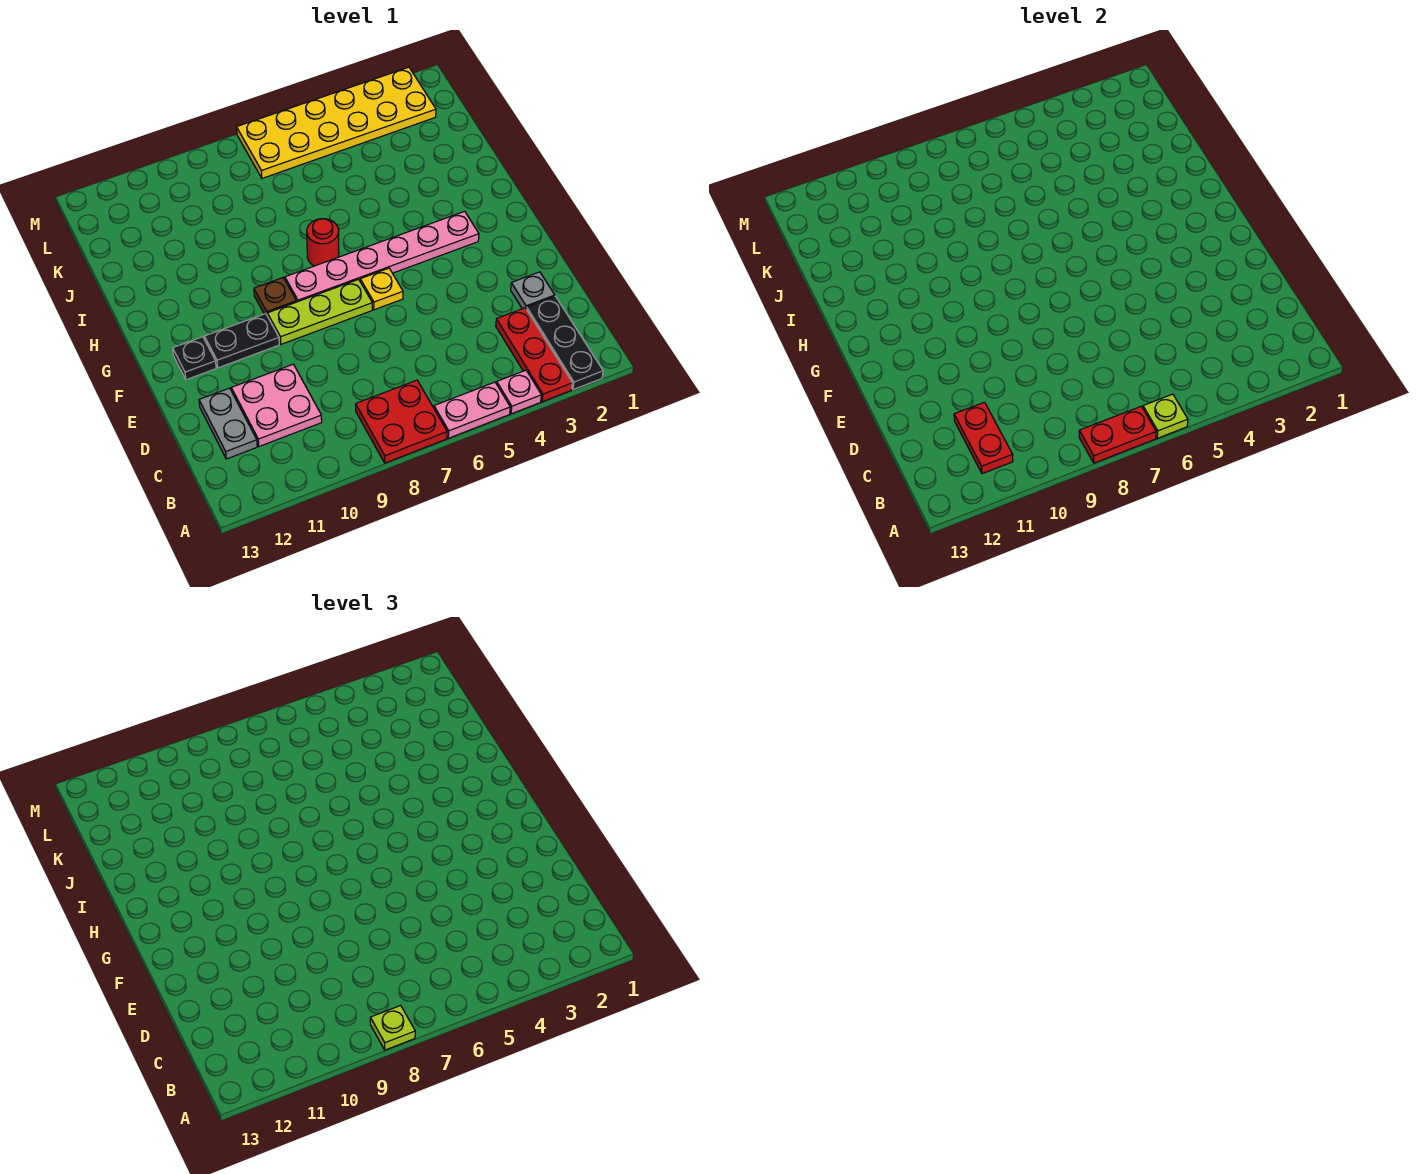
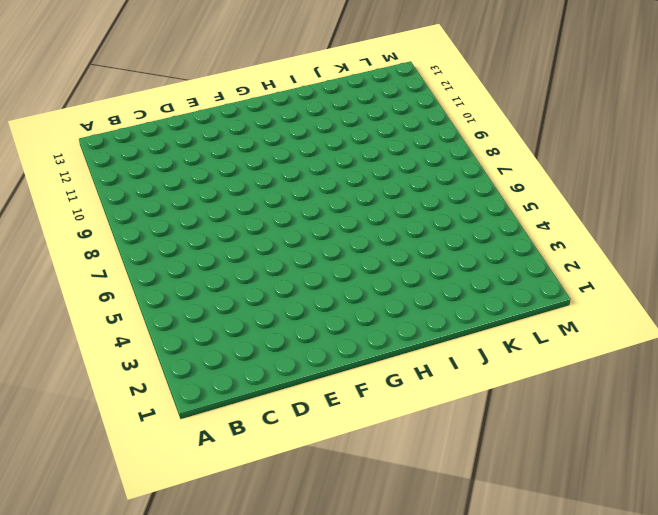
none -> black 1x3 plate [527,296,603,390]
none -> red 1x3 plate [496,308,572,402]
none -> pink 1x1 plate [497,370,541,414]

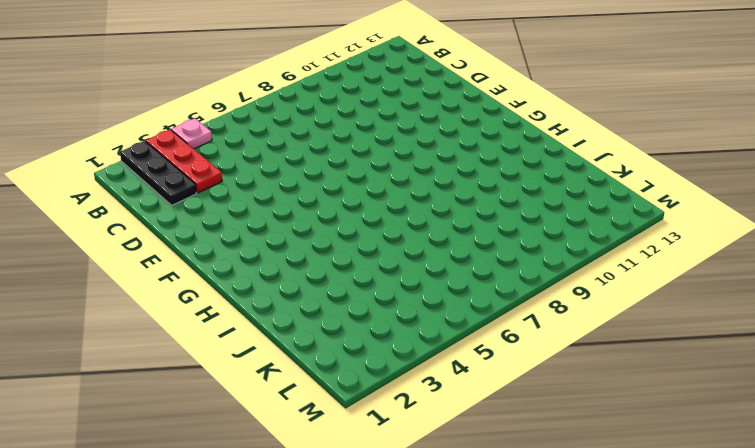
none -> pink 1x2 plate [434,382,510,438]
none -> red 2x2 plate [356,380,447,463]
none -> pink 2x2 plate [231,364,322,446]

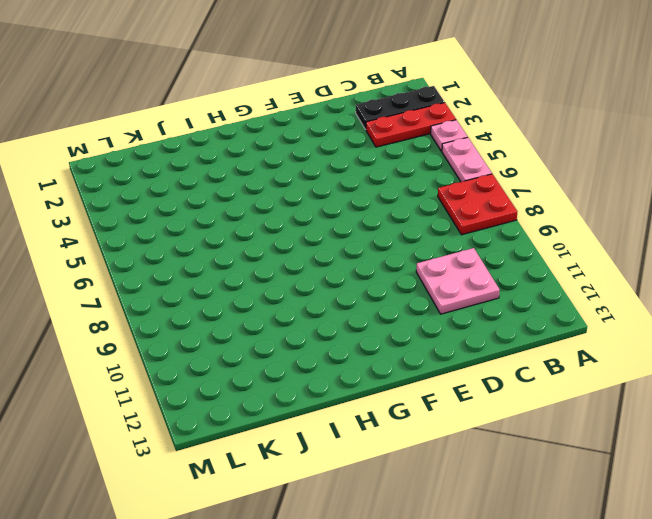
none -> grey 1x2 plate [199,388,257,459]
none -> grey 1x1 plate [511,272,555,309]
none -> yellow 1x1 plate [360,268,403,310]

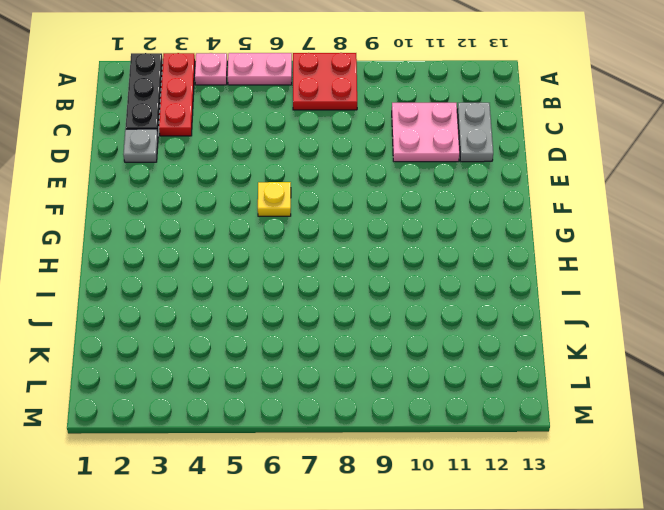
none -> lime 1x3 plate [267,279,372,344]
none -> black 1x2 plate [204,314,279,368]
none -> black 1x1 plate [173,337,216,380]

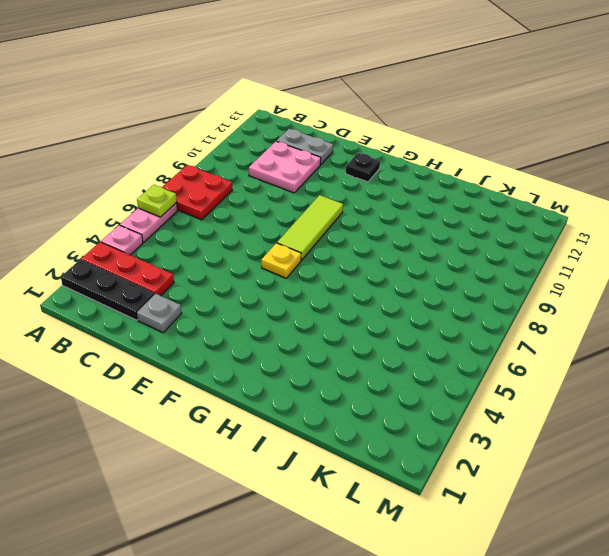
lime 1x3 tile [277,195,343,261] -> lime 1x3 plate [267,279,372,344]
none -> black 1x2 plate [204,314,279,368]
none -> pink 1x6 plate [285,211,479,302]
none -> brown 1x1 plate [254,278,296,316]

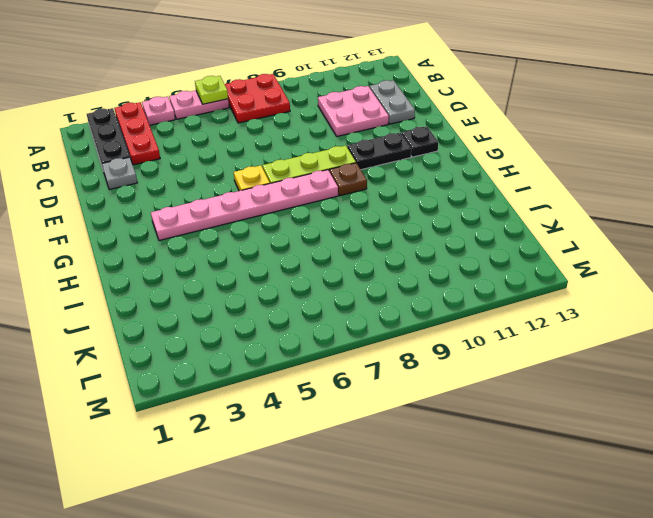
none -> red 1x1 round brick [307,219,339,266]
none -> yellow 2x6 plate [237,67,436,178]
none -> red 1x2 plate [1079,406,1156,463]

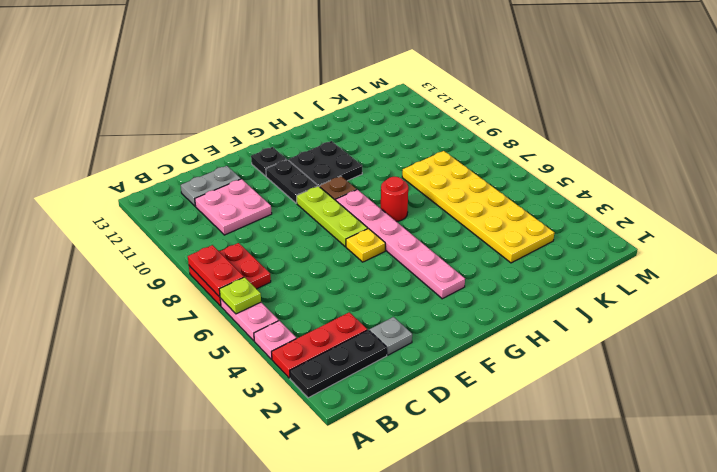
black 2x2 plate [289,141,362,187] -> none
yellow 2x6 plate [402,151,554,263] -> yellow 2x6 plate moved to [237,67,436,178]
none -> red 1x2 plate [954,402,1013,474]
none -> lime 1x1 plate [370,1006,415,1050]

